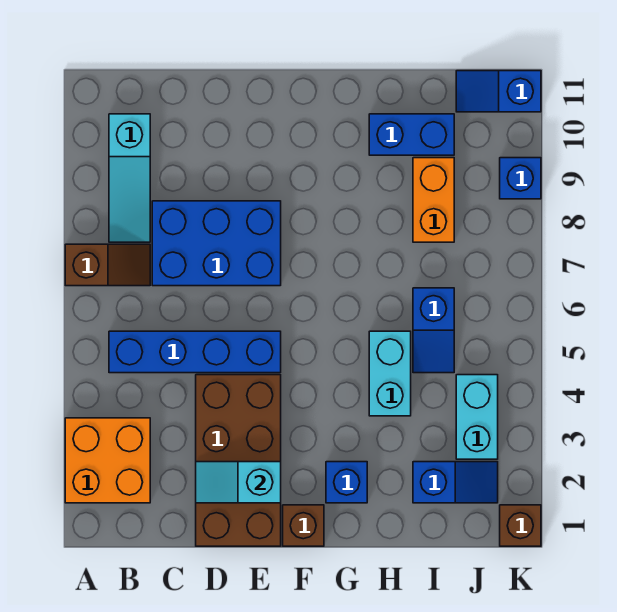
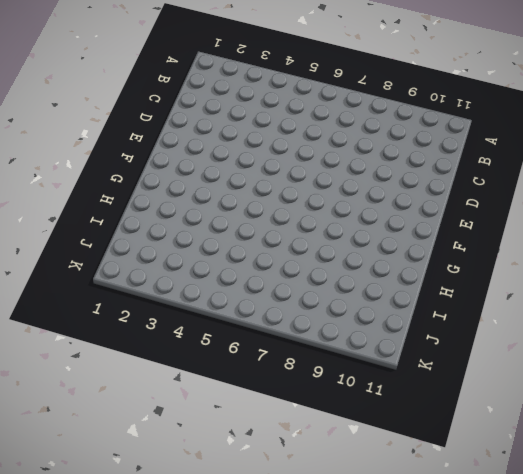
none -> orange 2x2 brick [65,418,150,503]
none -> brown 1x2 slope [65,244,150,286]
none -> blue 1x4 brick [109,331,281,373]

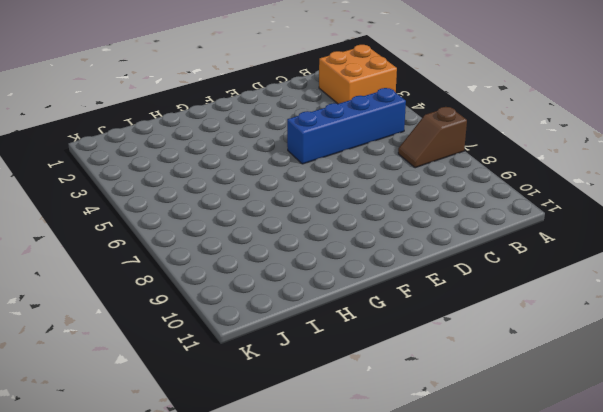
none -> cyan 1x3 slope [109,114,150,242]
none -> blue 2x3 brick [152,201,281,286]
none -> brown 2x4 brick [196,375,281,546]

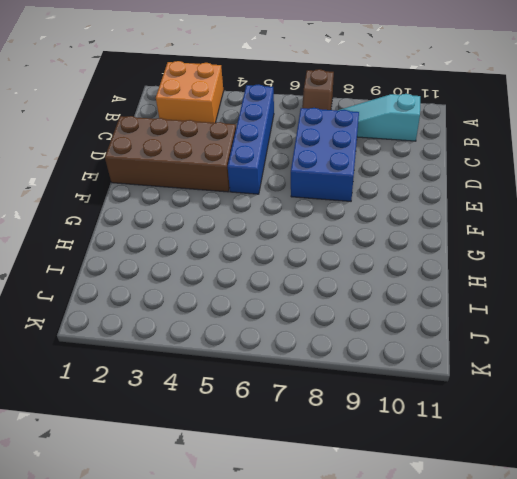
none -> brown 1x1 brick [283,505,324,546]
none -> blue 1x1 brick [326,462,367,503]
none -> cyan 1x2 brick [369,331,411,416]

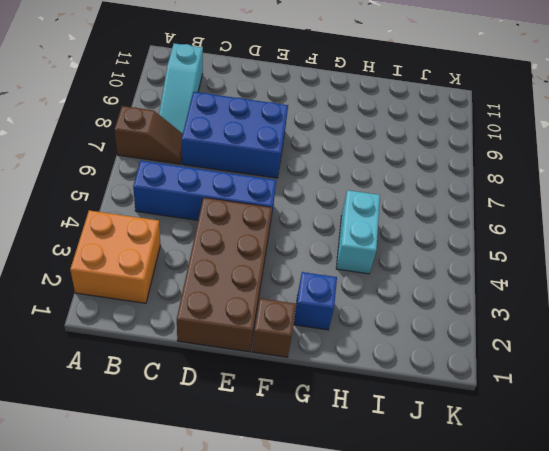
none -> blue 1x2 brick [369,114,454,155]
none -> blue 1x2 slope [413,462,498,503]
none -> blue 1x2 slope [413,288,454,373]

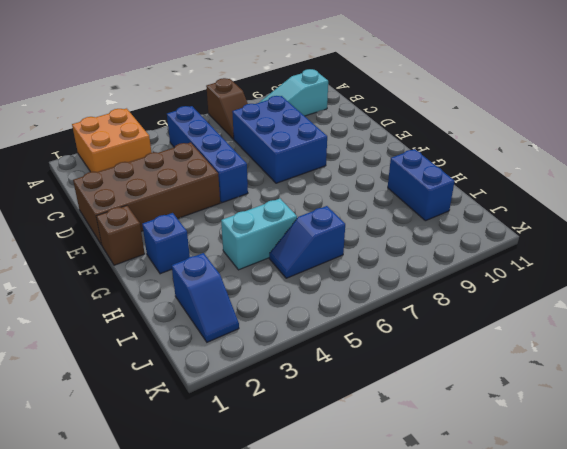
none -> orange 1x2 brick [413,158,454,242]
none -> cyan 1x2 brick [456,375,498,459]
none -> blue 1x2 slope [456,71,541,112]

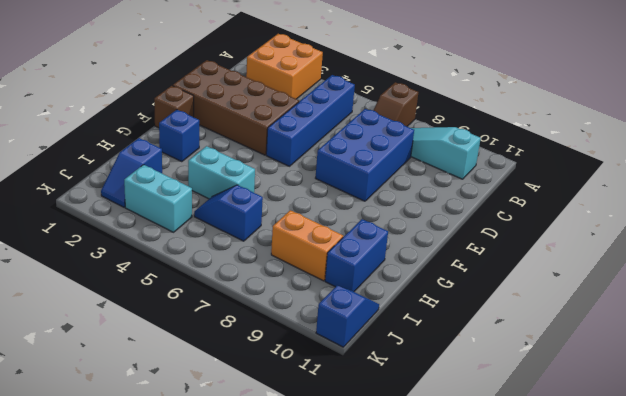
none -> brown 1x1 brick [500,505,541,546]
none -> blue 1x1 brick [500,158,541,199]
none -> cyan 1x2 slope [196,462,281,503]

